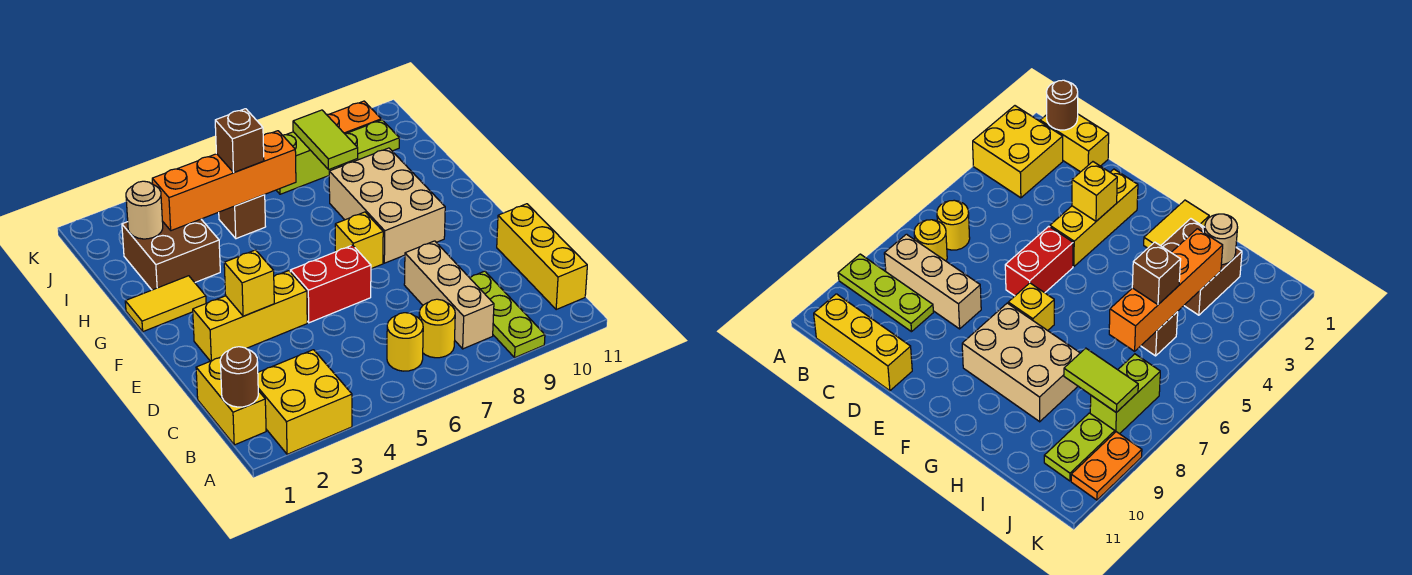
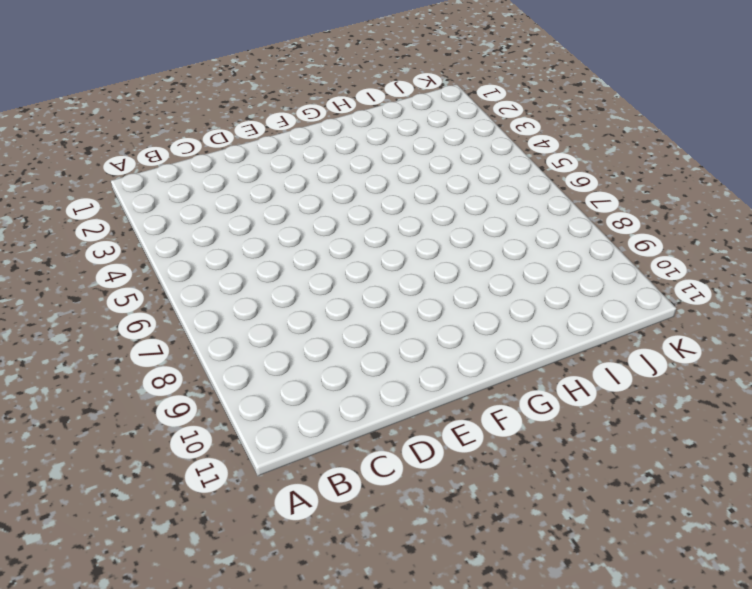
none -> yellow 2x2 brick [258,350,352,454]
none -> lime 1x3 plate [469,271,545,357]
none -> yellow 1x2 brick [196,357,266,445]

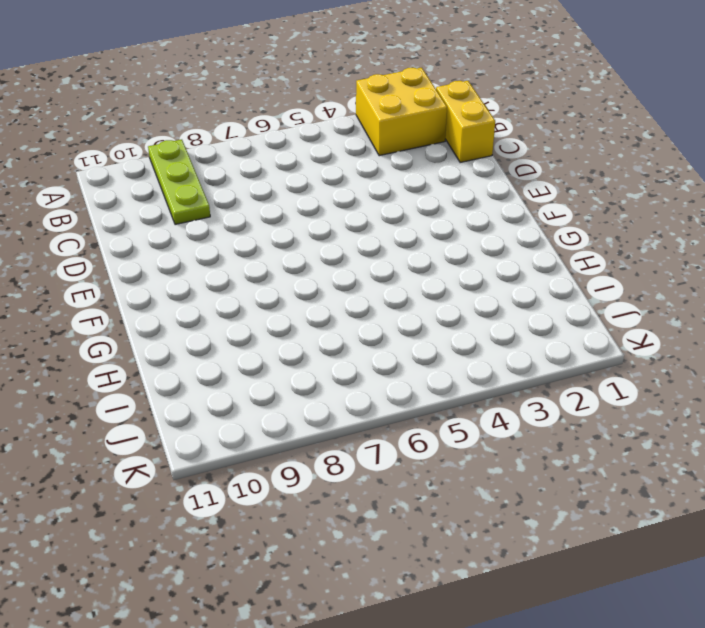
none -> yellow 1x1 round brick [387,313,423,371]
none -> yellow 1x1 round brick [419,299,455,358]
none -> tan 1x3 brick [404,241,494,349]

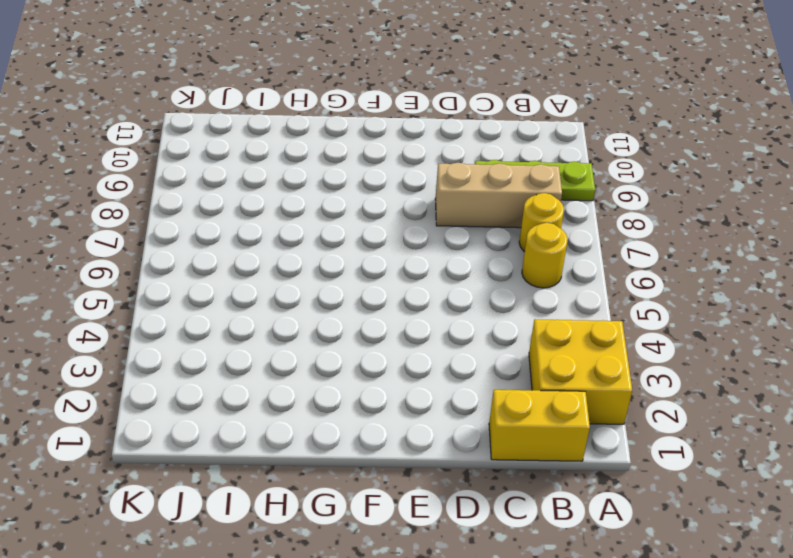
none -> yellow 1x3 brick [497,204,587,310]
none -> yellow 1x3 brick [193,271,307,361]
none -> red 1x2 brick [290,245,371,323]

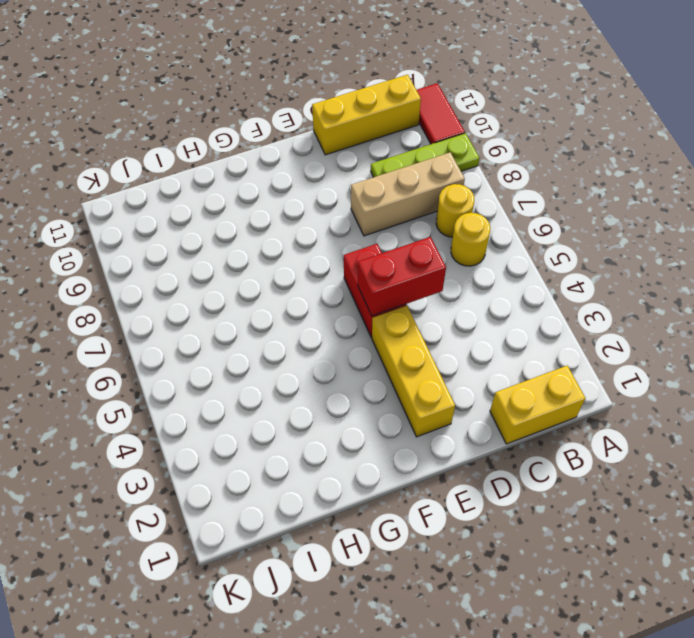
red 1x2 tile [417,83,465,144] -> none
red 1x2 brick [358,237,446,316] -> none
none -> yellow 2x2 brick [258,350,352,454]
none -> yellow 1x1 brick [335,212,383,269]
none -> tan 2x3 brick [329,148,445,263]

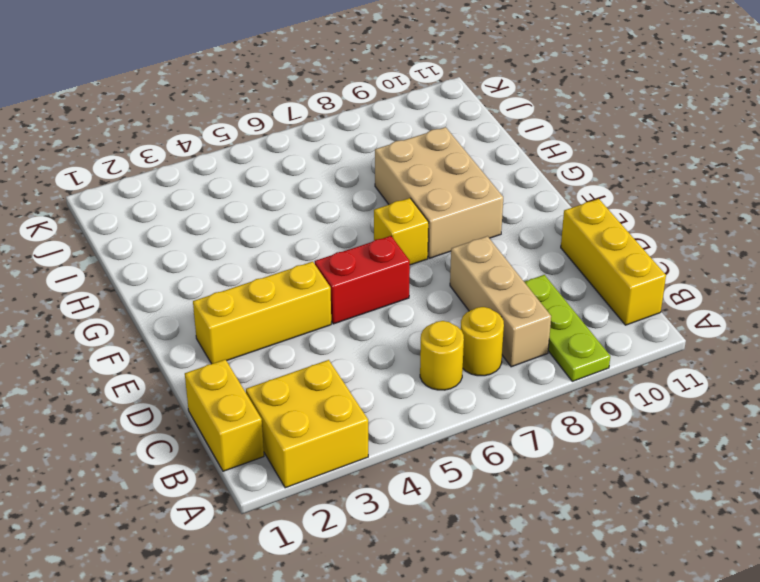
none -> yellow 1x2 tile [125,276,206,332]
none -> brown 2x2 brick [122,219,220,290]
none -> brown 1x1 brick [219,195,266,239]

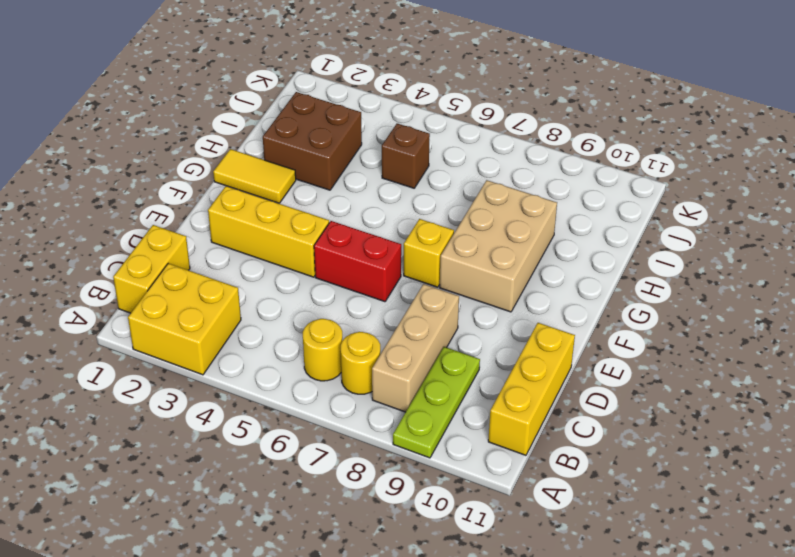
none -> lime 1x2 brick [276,132,339,194]
none -> lime 1x2 plate [339,120,400,167]
none -> orange 1x2 plate [327,101,381,134]

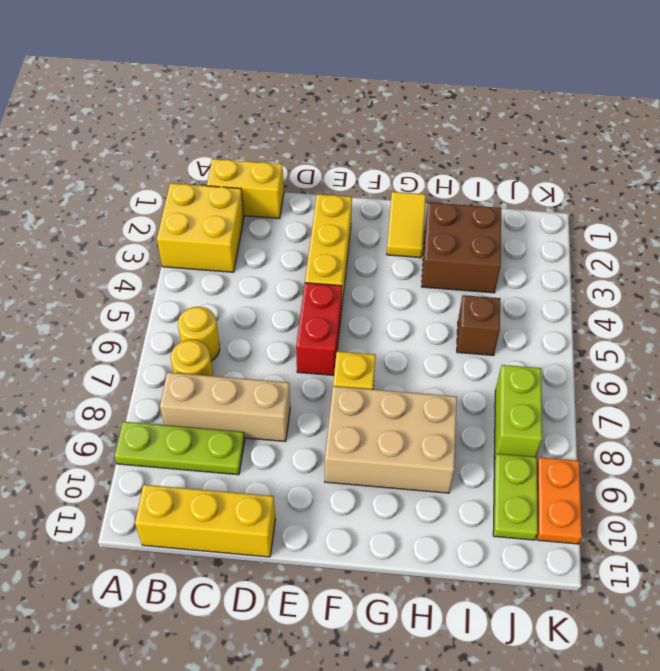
none -> brown 1x1 round brick [220,347,258,407]
none -> yellow 1x1 brick [224,250,274,316]
none -> tan 1x1 round brick [126,181,163,239]

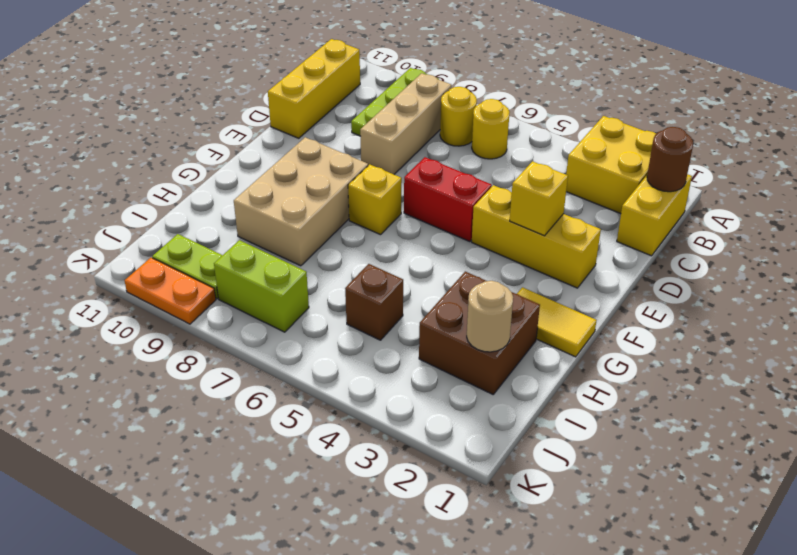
none -> orange 1x4 brick [152,131,296,231]
none -> lime 1x2 tile [293,110,358,170]
none -> brown 1x1 brick [215,109,264,172]

